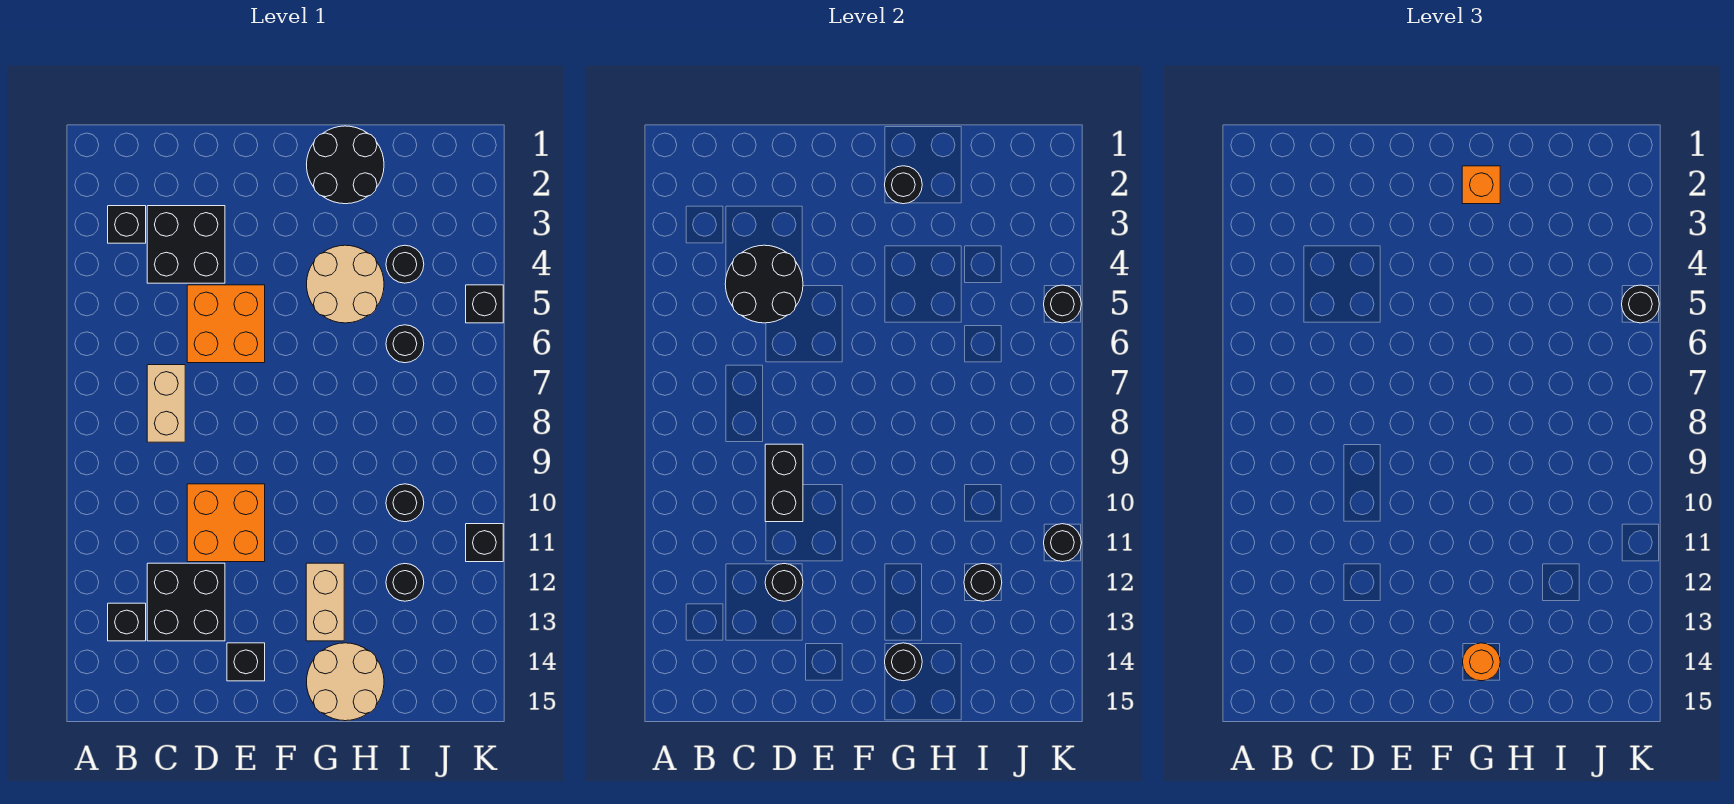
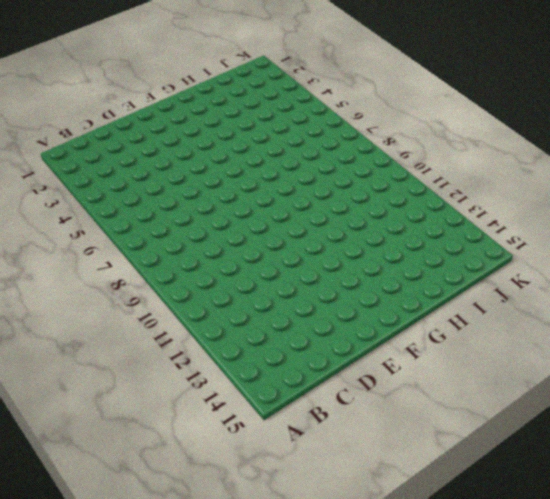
none -> black 1x1 brick [108,206,146,243]
none -> black 1x1 brick [108,603,146,641]
none -> black 2x2 brick [147,206,225,283]

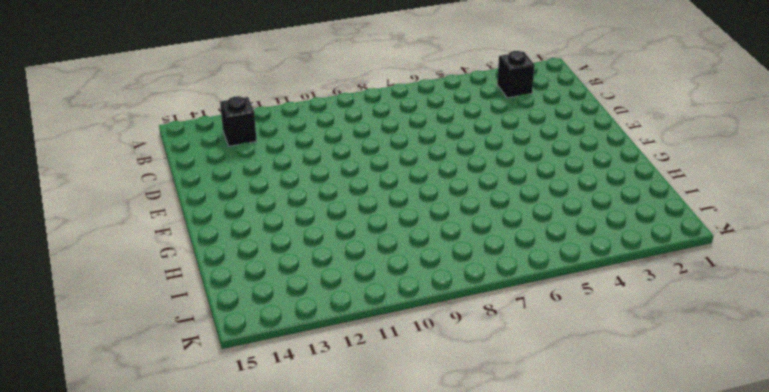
none -> black 2x2 brick [147,206,225,283]
none -> tan 1x2 brick [147,365,185,442]
none -> black 2x2 brick [147,563,225,641]

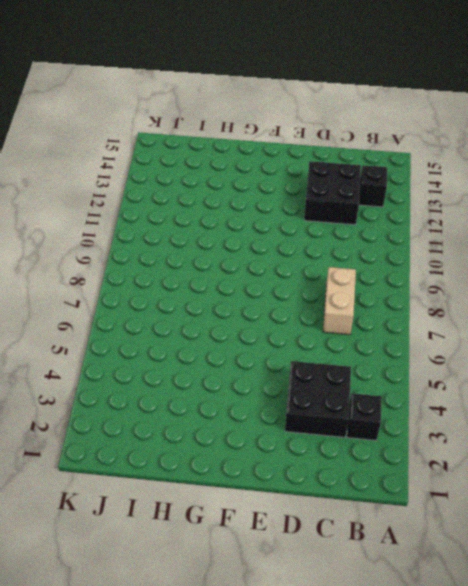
none -> orange 2x2 brick [187,285,265,363]
none -> orange 2x2 brick [187,484,265,562]
none -> black 1x1 brick [227,643,265,681]

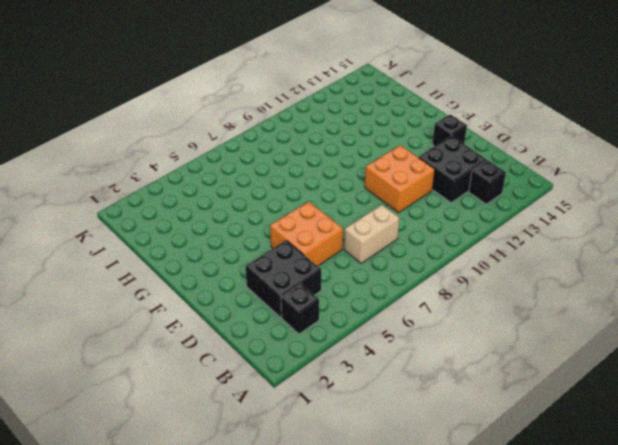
none -> black 2x2 round brick [307,126,384,204]
none -> tan 2x2 round brick [307,245,384,323]
none -> tan 1x2 brick [306,563,344,641]

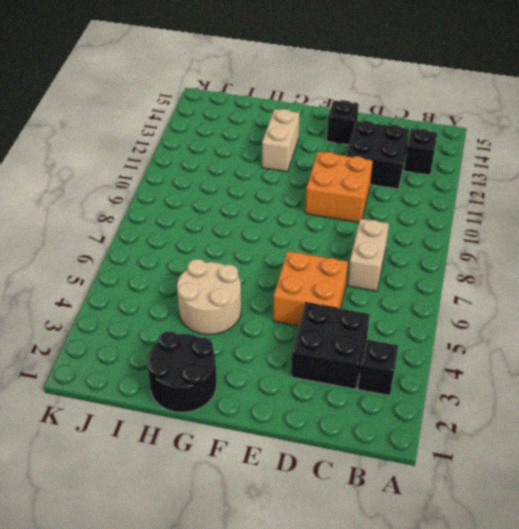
none -> tan 2x2 round brick [307,643,384,721]
none -> black 1x1 round brick [386,245,424,283]
none -> black 1x1 round brick [386,325,424,363]

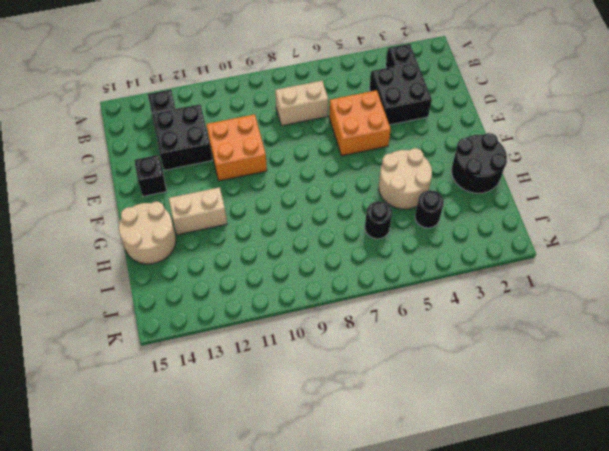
none -> black 1x1 round brick [386,484,424,522]
none -> black 1x1 round brick [386,564,424,601]
none -> black 1x1 brick [466,285,503,323]

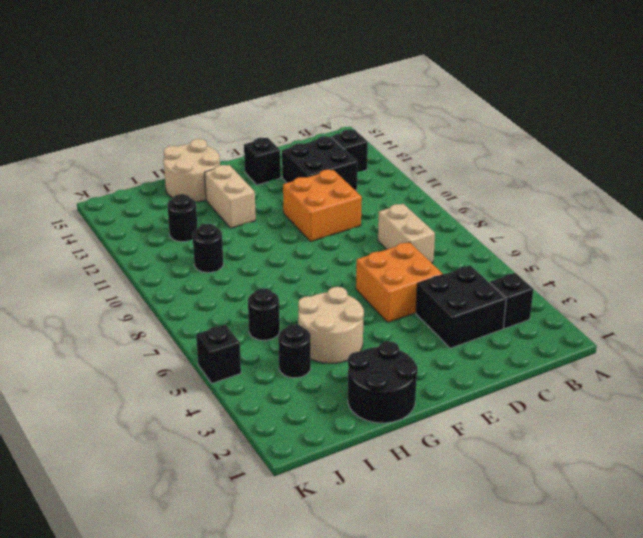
none -> black 1x1 brick [466,524,503,562]
none -> black 2x2 round brick [725,245,803,323]
none -> black 1x2 brick [765,444,803,522]

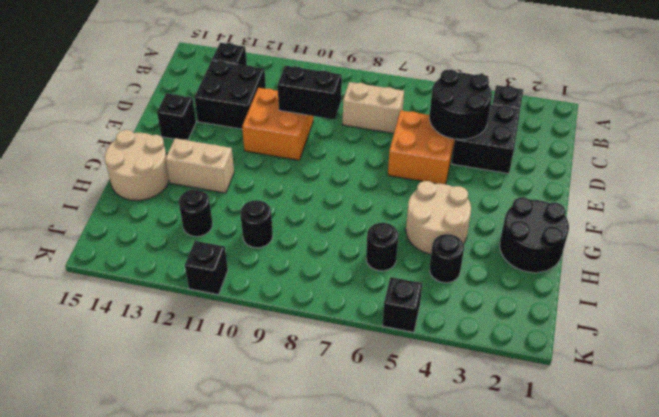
none -> black 1x1 round brick [765,564,803,601]
none -> black 1x1 round brick [885,166,922,204]
none -> black 1x1 round brick [885,643,922,681]

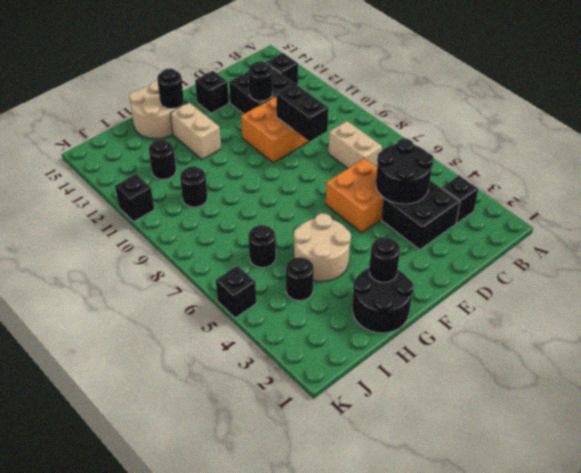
none -> black 1x1 round brick [964,564,1002,601]
none -> black 1x1 round brick [1044,285,1081,323]
none -> black 1x1 round brick [1044,524,1081,562]

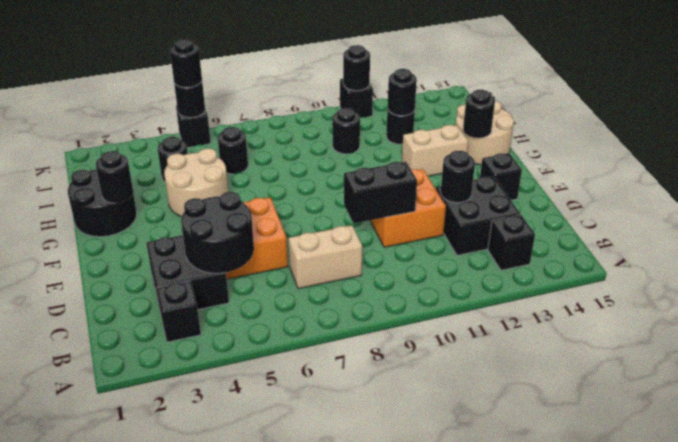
none -> orange 1x1 brick [1462,166,1500,204]
none -> orange 1x1 round brick [1463,643,1500,681]

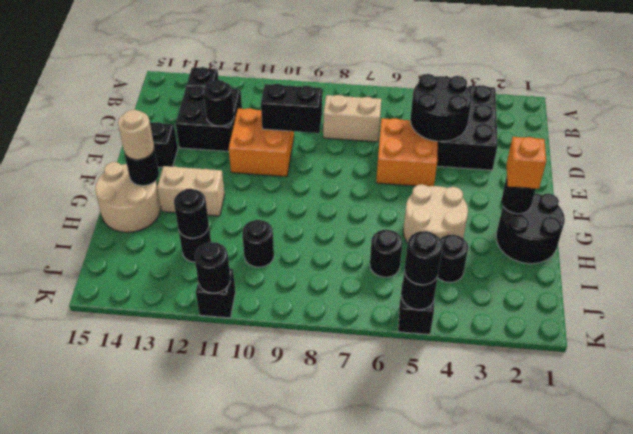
tan 1x1 round brick [118,110,154,160] -> orange 1x1 round brick [1463,643,1500,681]

